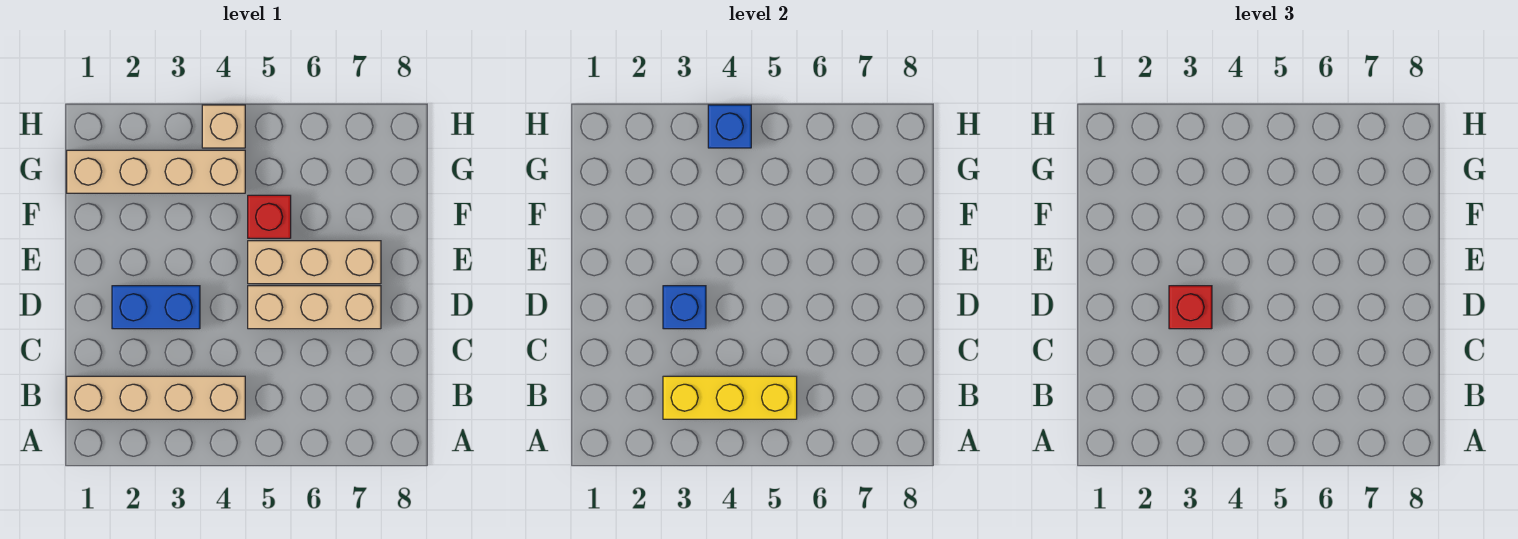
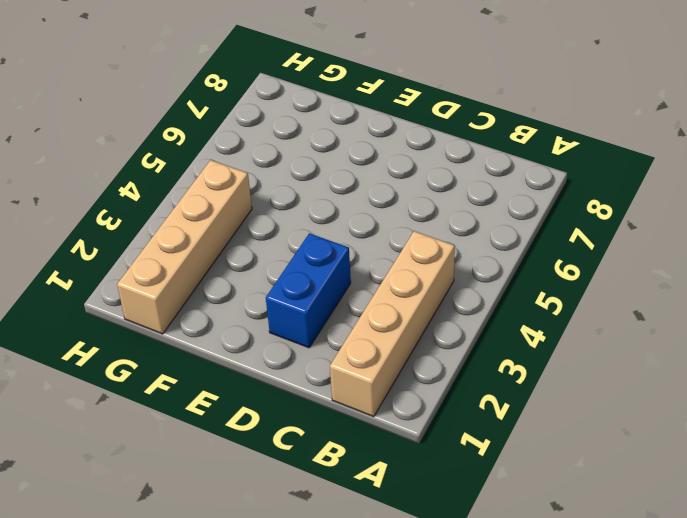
none -> tan 1x3 brick [248,286,381,329]
none -> tan 1x3 brick [248,241,381,284]

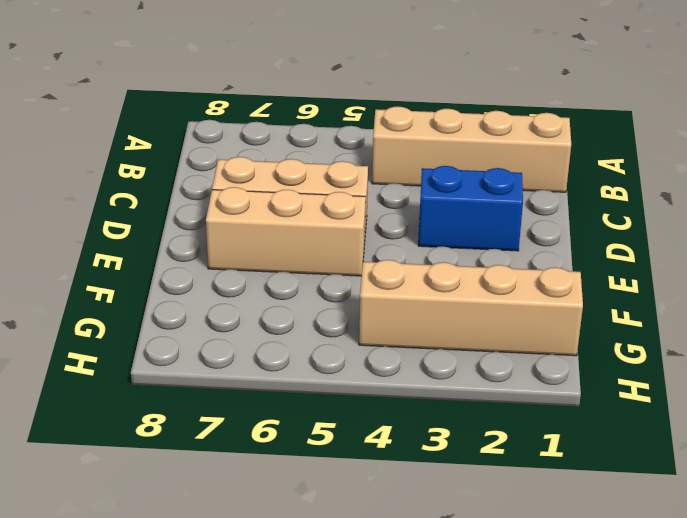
none -> red 1x1 brick [248,195,291,238]
none -> tan 1x1 brick [202,105,245,148]

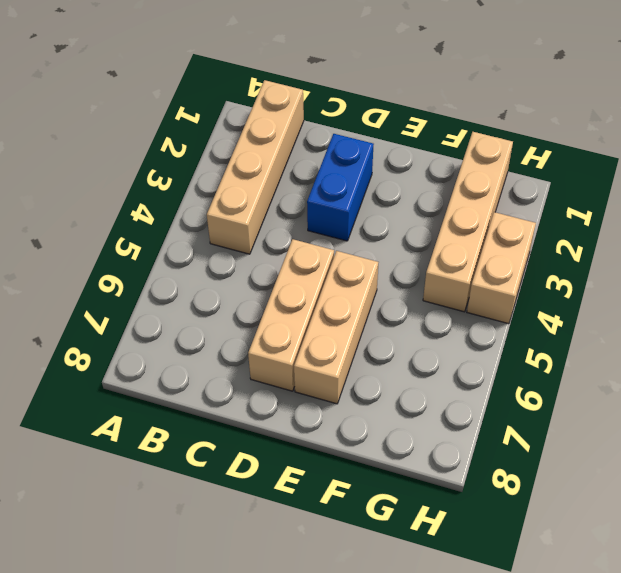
tan 1x2 brick [467,212,536,324] -> tan 1x1 brick [202,105,245,148]
none -> red 1x1 brick [248,195,291,238]
none -> yellow 1x3 brick [663,376,797,419]

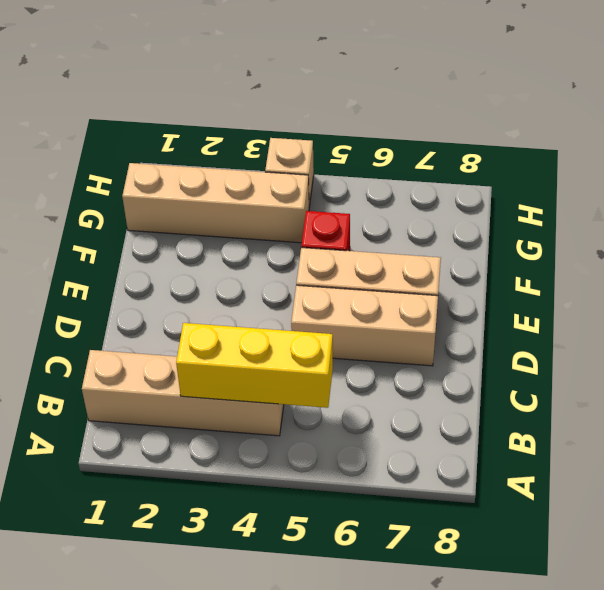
none -> blue 1x2 brick [112,286,200,329]
none -> blue 1x1 brick [663,286,706,329]

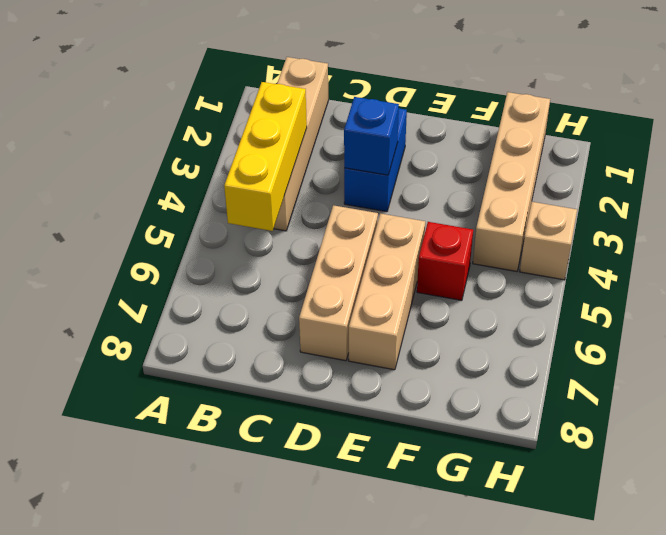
none -> blue 1x1 brick [708,105,751,148]
none -> red 1x1 brick [1169,286,1212,329]

